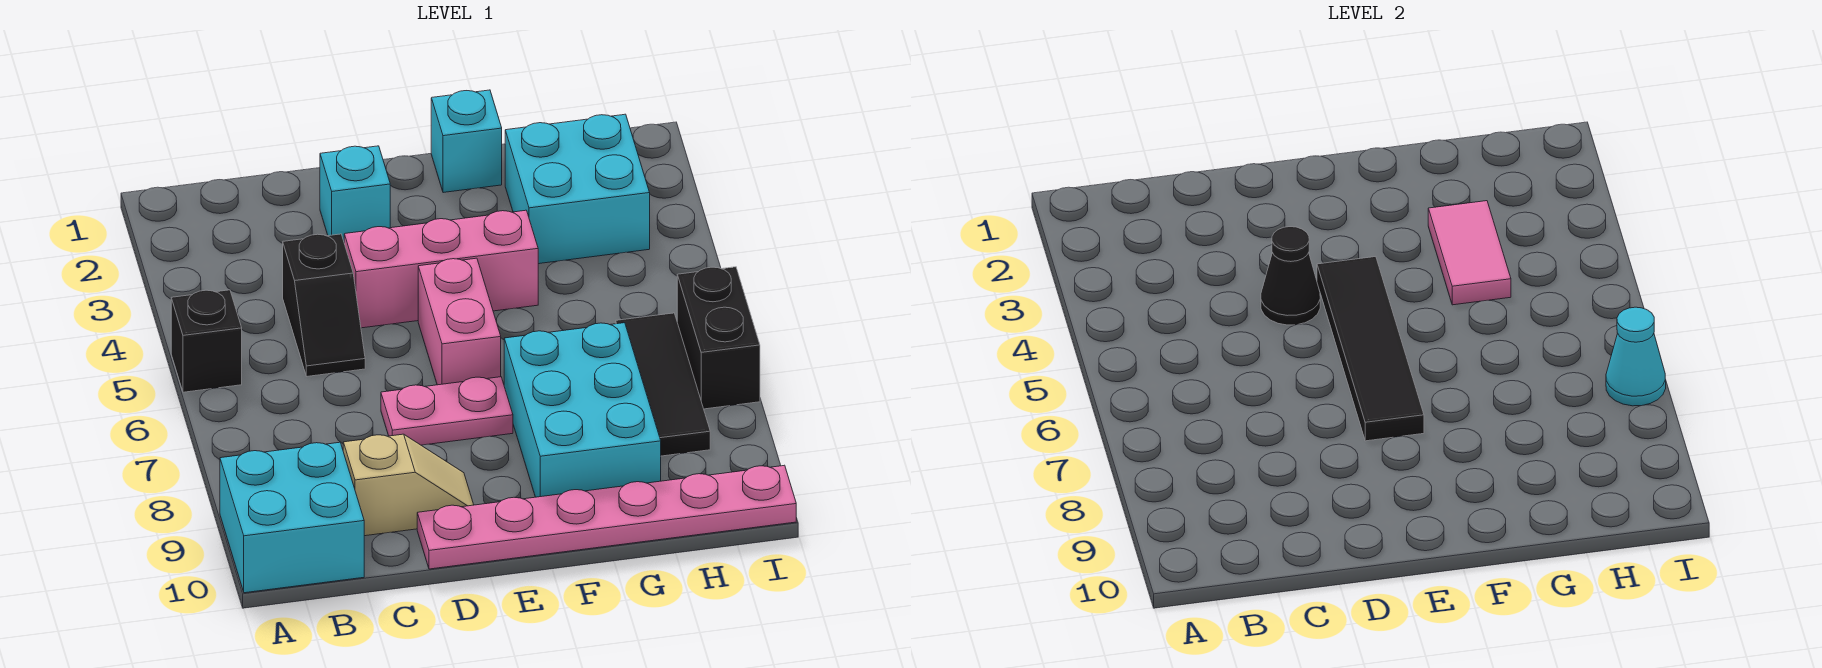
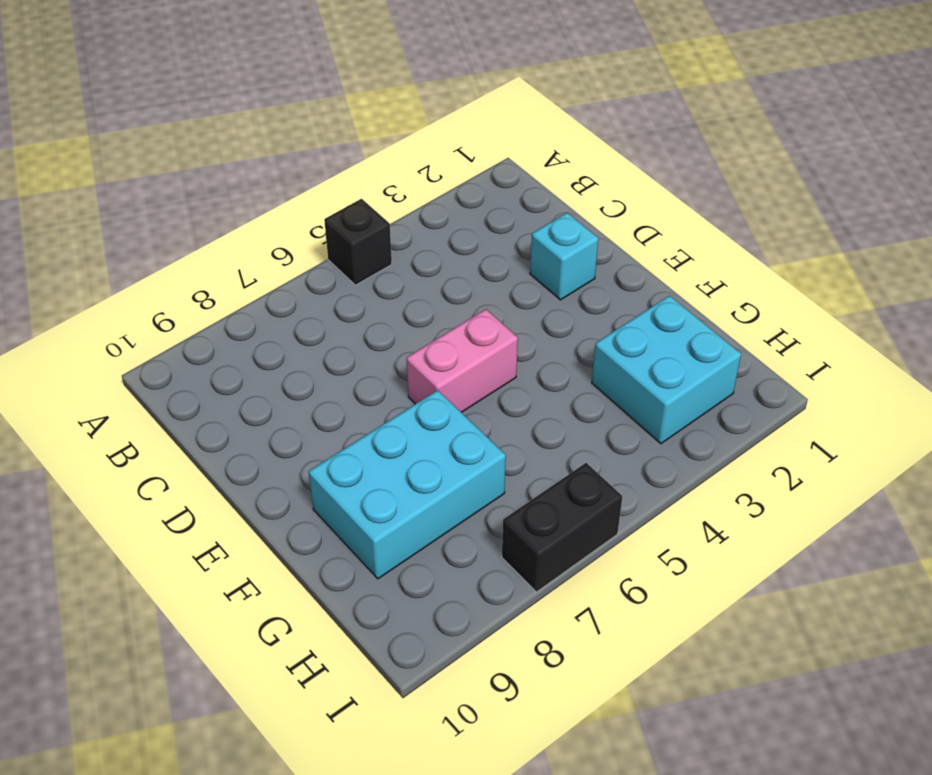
none -> cyan 2x2 brick [220,442,364,593]
none -> black 1x2 slope [283,234,365,376]
none -> tan 1x2 slope [343,434,474,536]

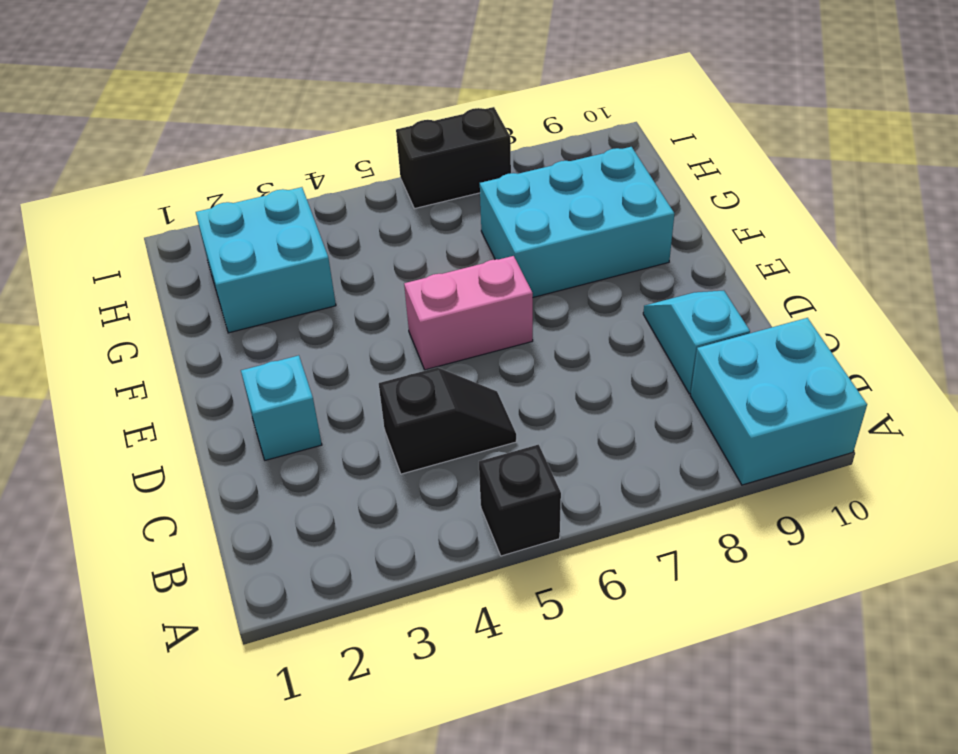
cyan 1x2 slope [643,291,750,394] -> tan 1x2 slope [343,434,474,536]
none -> pink 1x3 brick [344,210,538,328]
none -> pink 1x2 plate [381,377,513,445]
none -> pink 1x6 plate [417,465,796,569]

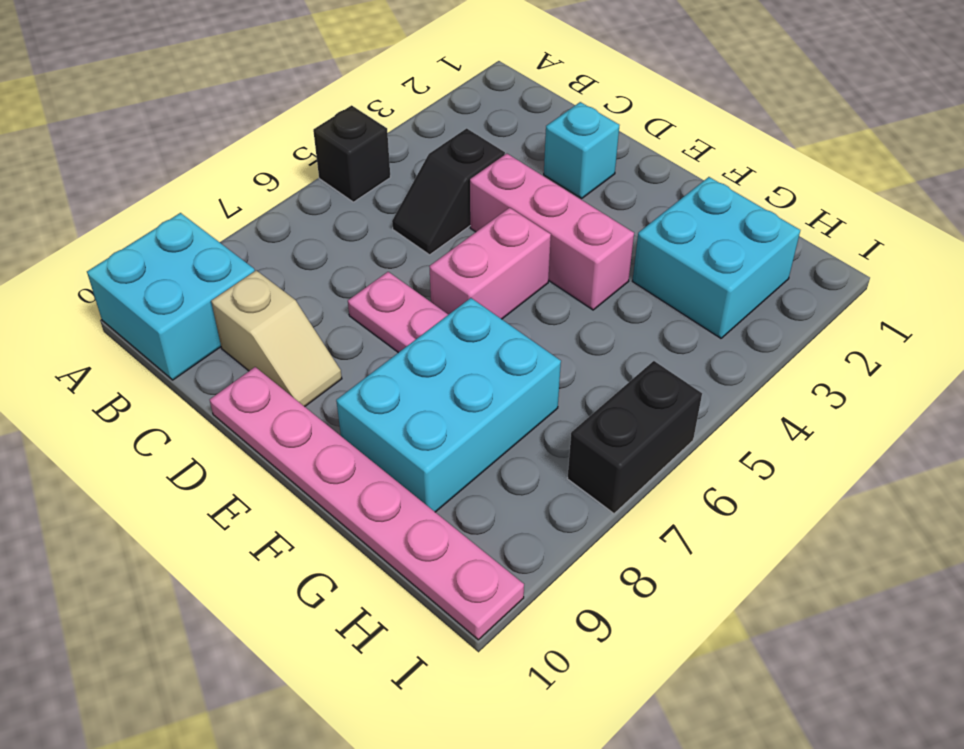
none -> cyan 1x1 brick [431,90,502,193]
none -> black 1x3 tile [616,313,710,456]
none -> black 1x1 cone [1261,227,1320,325]

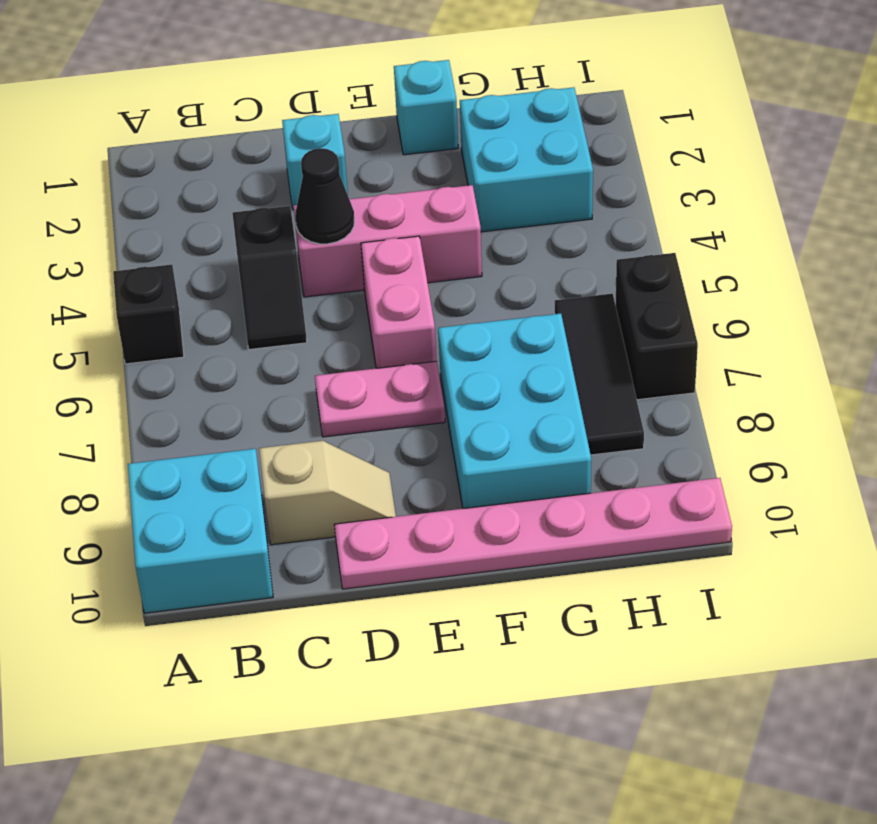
none -> black 1x4 tile [1317,257,1424,441]
none -> pink 1x2 tile [1428,201,1511,305]
none -> cyan 1x1 cone [1606,307,1666,406]

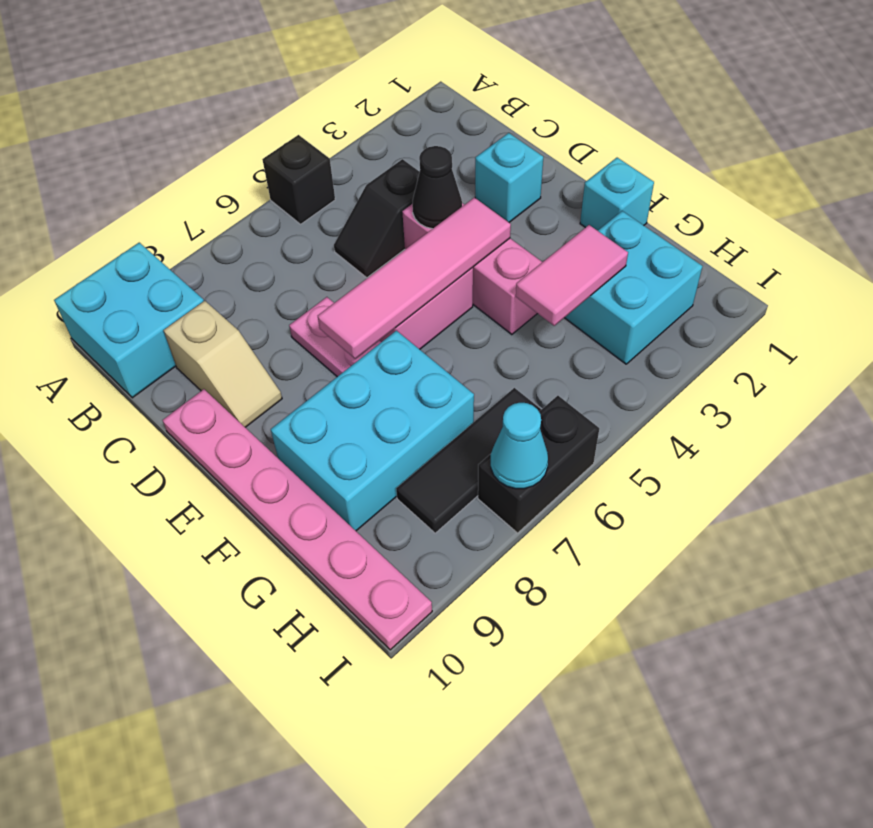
pink 1x4 tile [318,197,511,359] -> black 1x4 tile [1317,257,1424,441]

